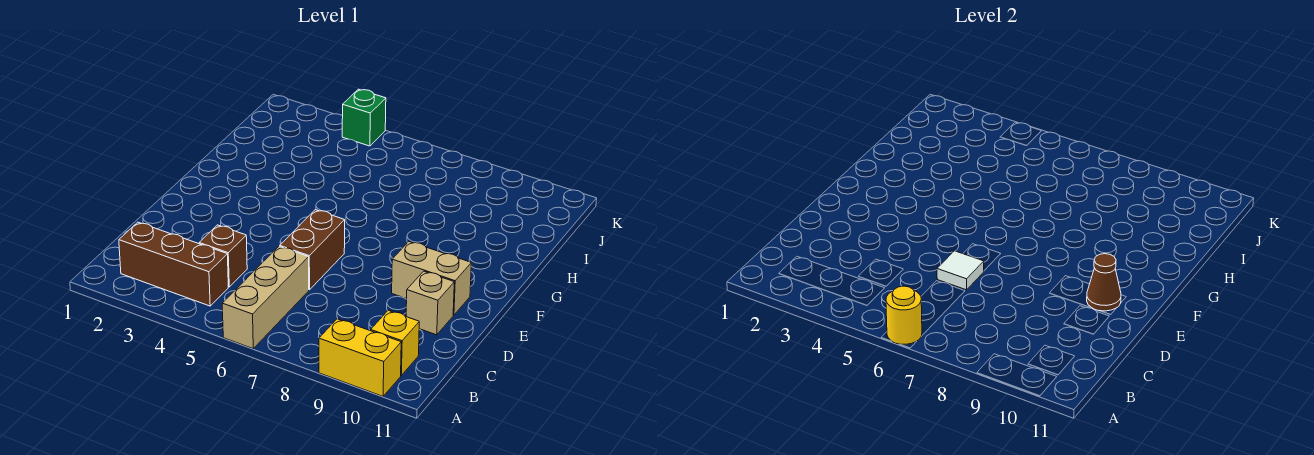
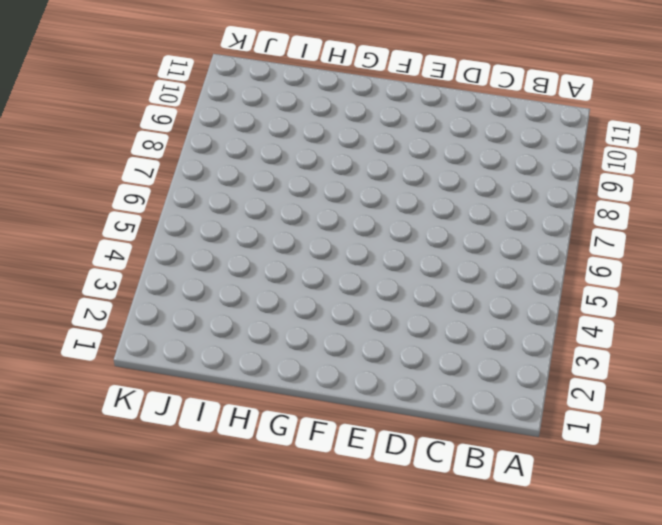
none -> tan 1x3 brick [222,246,309,349]
none -> yellow 1x2 brick [319,319,401,396]
none -> brown 1x3 brick [119,222,228,306]

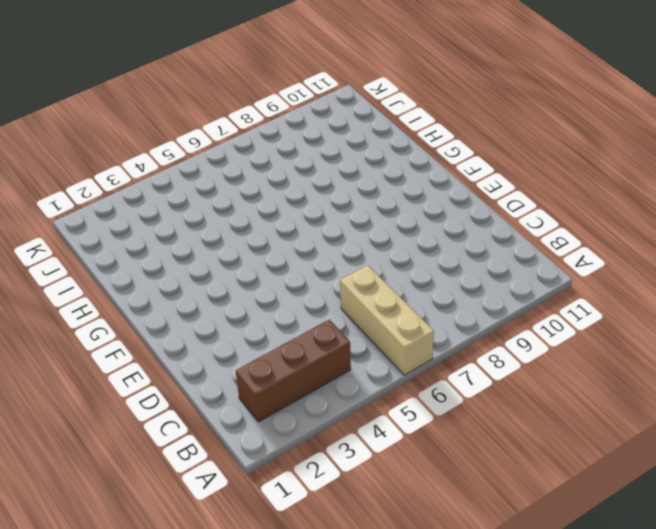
none -> yellow 1x2 brick [319,319,401,396]
none -> yellow 1x1 brick [371,310,419,375]
none -> brown 1x1 brick [199,225,247,287]

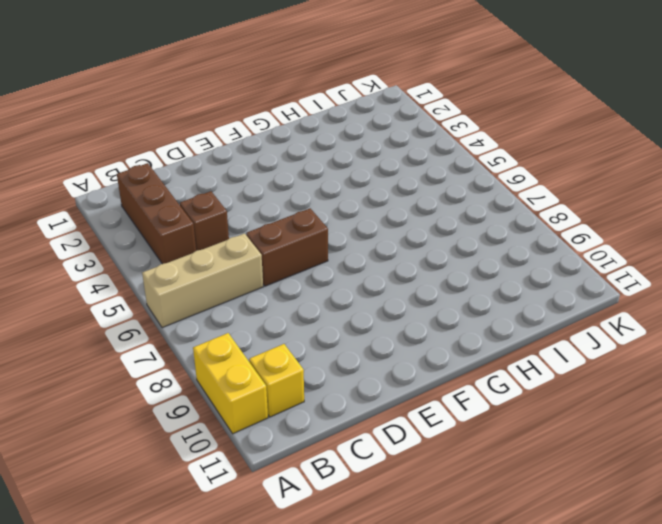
none -> tan 1x1 brick [406,271,454,335]
none -> tan 1x2 brick [392,242,471,315]
none -> green 1x1 brick [342,89,386,146]

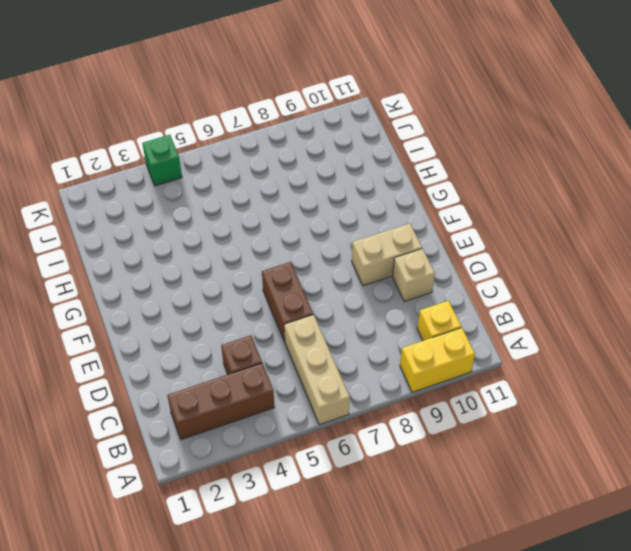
none -> yellow 1x1 round brick [886,286,922,344]
none -> white 1x1 tile [937,251,984,290]
none -> brown 1x1 cone [1087,254,1121,311]

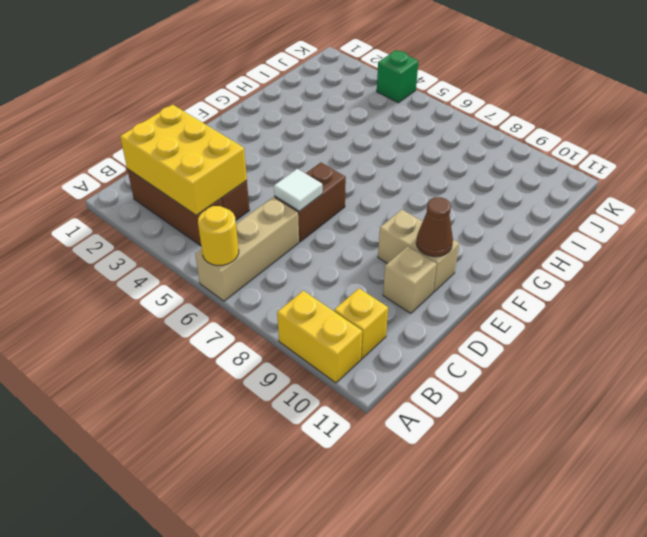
yellow 2x3 brick [120,105,247,215] -> none

